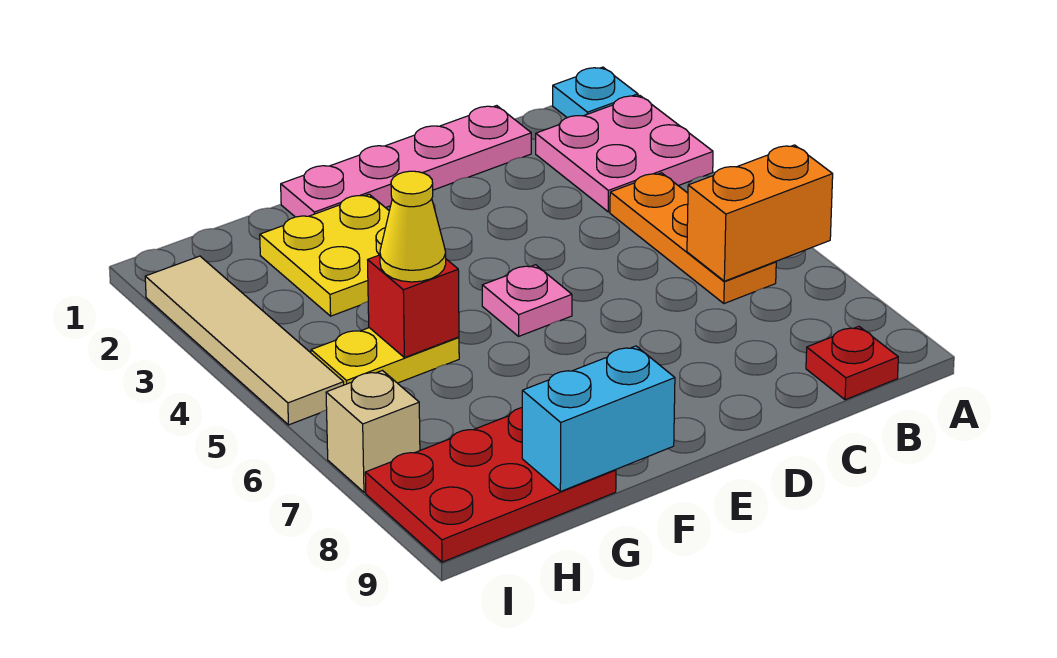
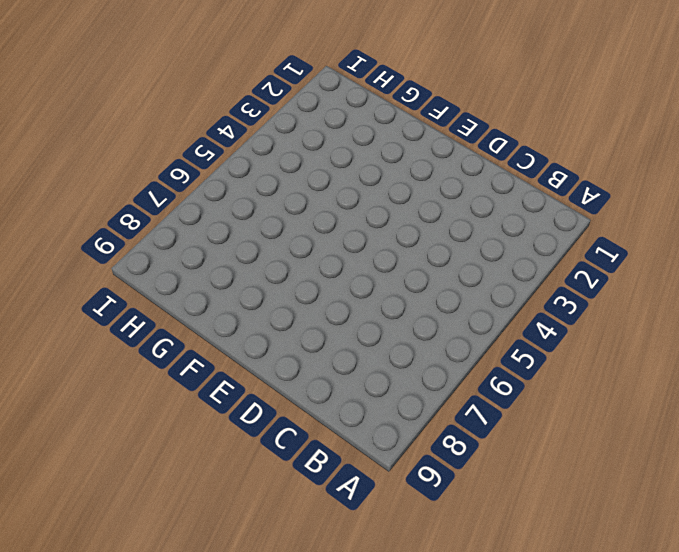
none -> cyan 1x1 plate [553,67,638,118]
none -> pink 2x2 plate [536,95,713,212]
none -> orange 1x3 plate [610,173,776,304]

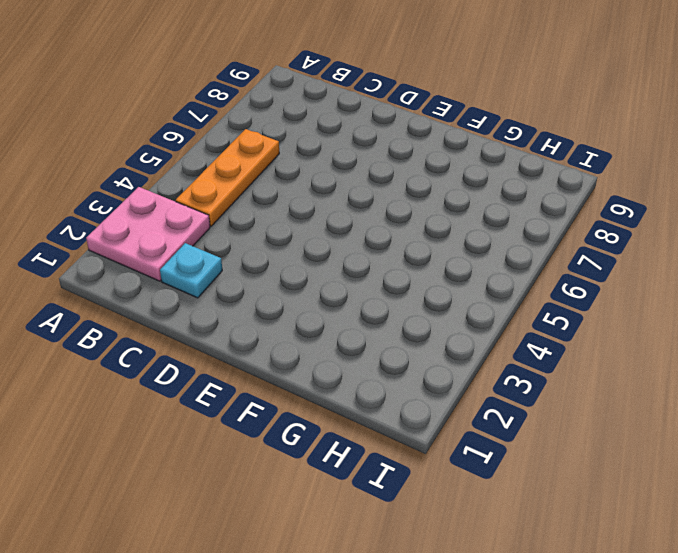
cyan 1x1 plate [160,243,222,298] -> cyan 1x1 plate moved to [553,67,638,118]
none -> red 1x1 plate [806,326,898,400]
none -> pink 1x4 plate [281,106,531,217]
none -> pink 1x1 plate [482,265,572,336]

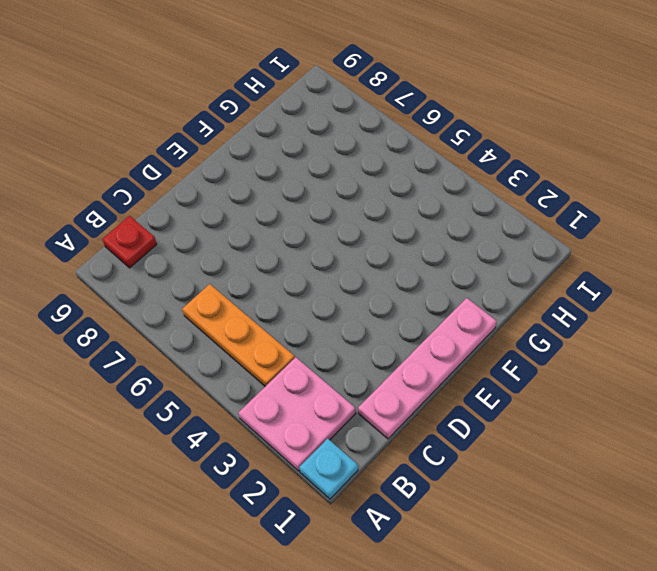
none -> pink 1x1 plate [482,265,572,336]
none -> yellow 2x2 plate [260,194,389,316]
none -> yellow 1x2 plate [311,328,459,385]

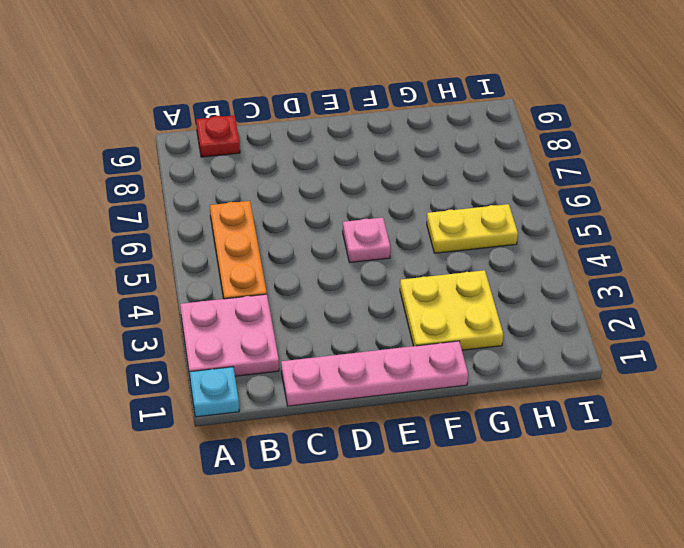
none -> red 2x3 plate [365,408,616,562]
none -> tan 1x4 tile [145,256,344,425]
none -> tan 1x1 brick [326,371,420,492]

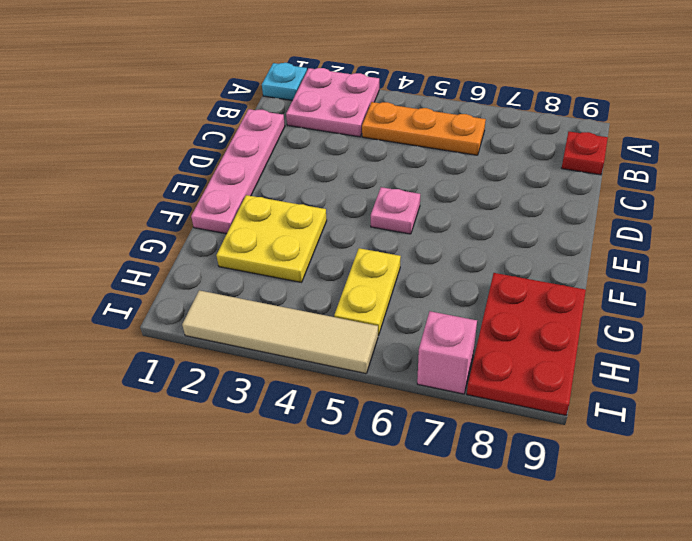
pink 1x1 brick [417,311,477,394] -> tan 1x1 brick [326,371,420,492]
none -> orange 1x2 brick [687,145,833,281]
none -> cyan 1x2 brick [522,346,675,492]
none -> red 1x1 brick [368,255,459,358]

